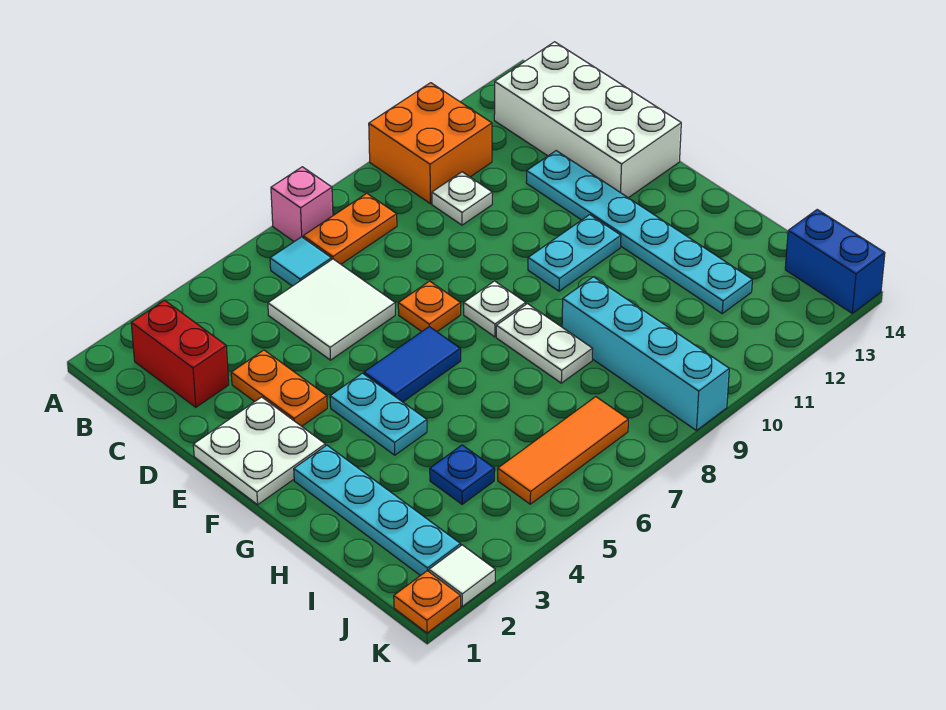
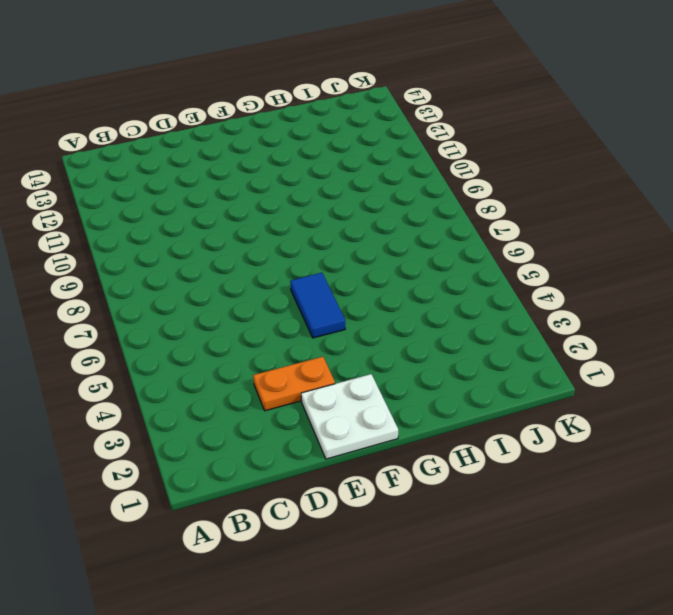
none -> pink 1x1 brick [271,167,333,242]
none -> orange 2x2 brick [369,83,492,204]
none -> red 1x2 brick [131,300,229,407]

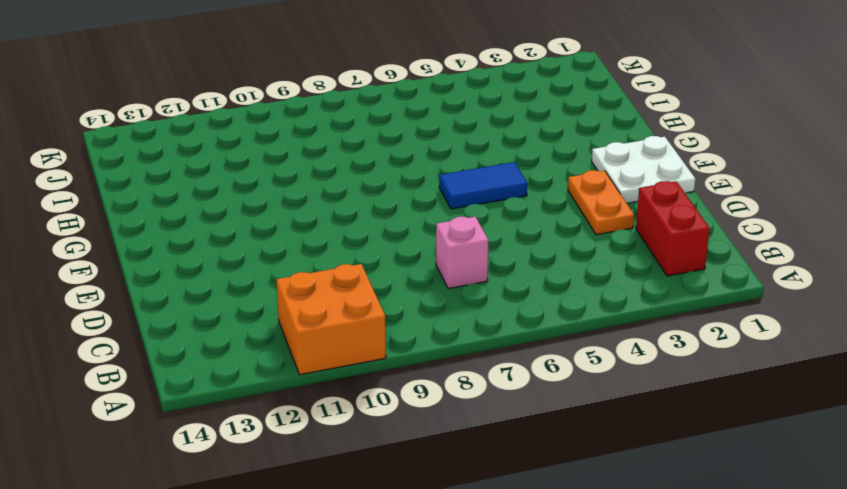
pink 1x1 brick [436,217,488,289] -> pink 1x1 brick moved to [271,167,333,242]
none -> cyan 1x1 tile [270,237,332,286]
none -> orange 1x2 plate [303,193,397,264]
none -> white 2x4 brick [494,42,681,198]

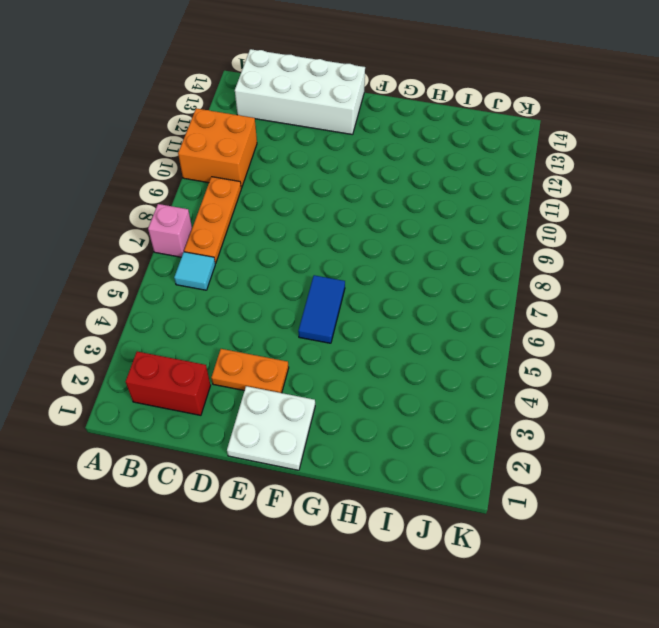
orange 1x3 plate [184,177,241,263] -> orange 1x2 plate [303,193,397,264]
none -> white 2x2 tile [268,259,395,360]
none -> white 1x1 plate [432,172,492,225]
none -> cyan 1x6 plate [526,151,752,313]

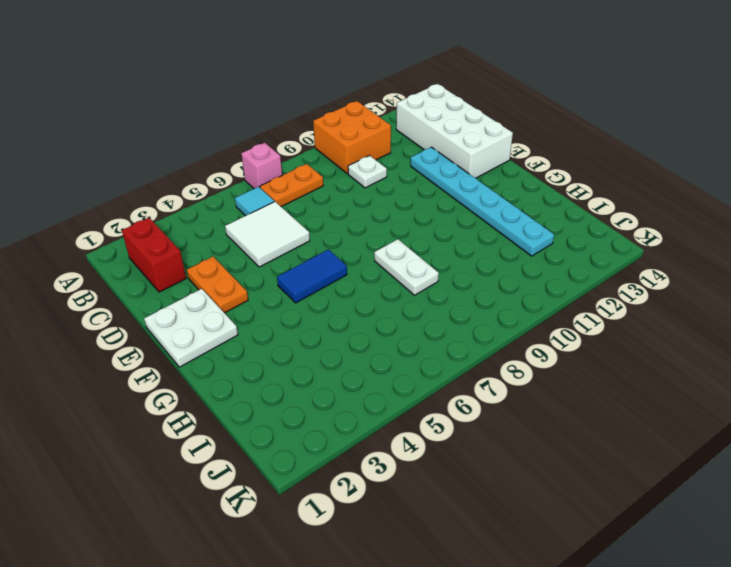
none -> orange 1x1 plate [398,281,461,332]
none -> cyan 1x2 plate [330,373,427,455]
none -> white 1x1 plate [464,281,526,337]

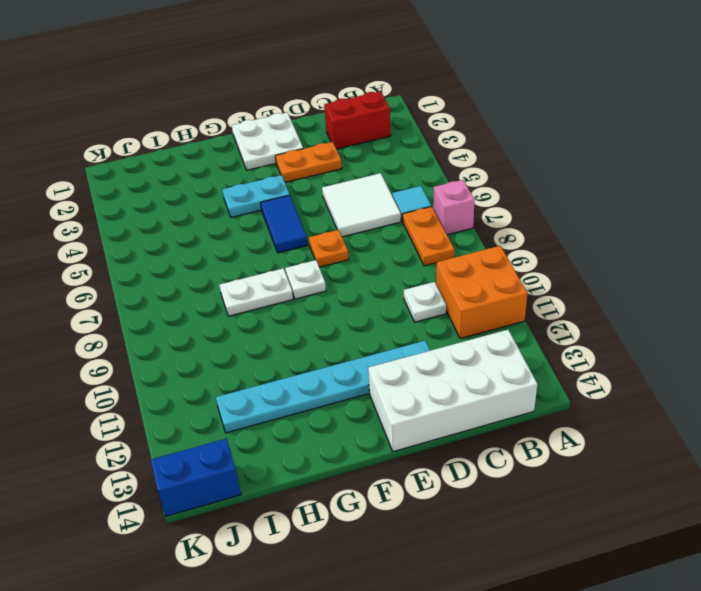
none -> cyan 1x2 plate [528,215,621,291]
none -> cyan 1x4 plate [294,445,461,576]
none -> cyan 1x4 brick [562,277,729,431]

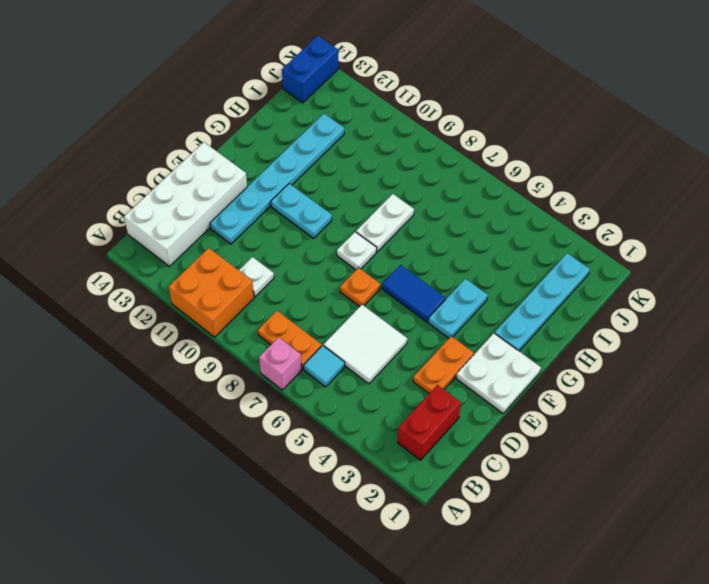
none -> cyan 1x4 brick [562,277,729,431]
none -> blue 1x1 plate [430,445,495,504]
none -> orange 1x3 tile [498,397,628,504]

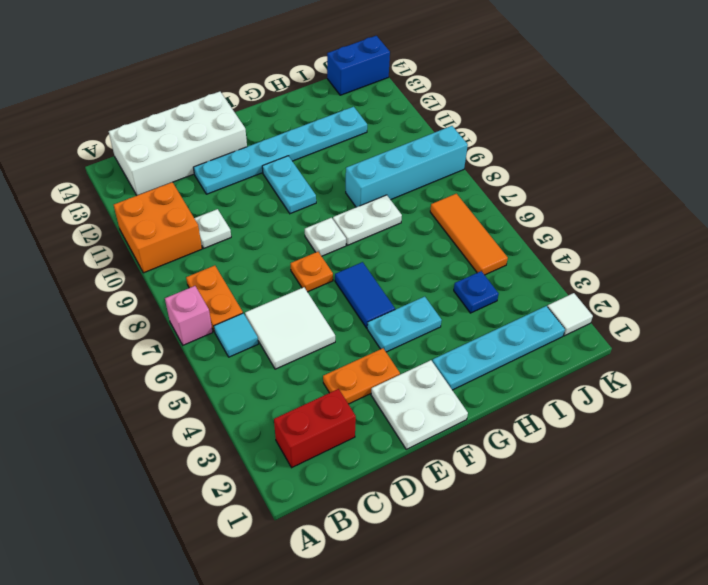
none -> orange 1x1 plate [394,571,461,633]

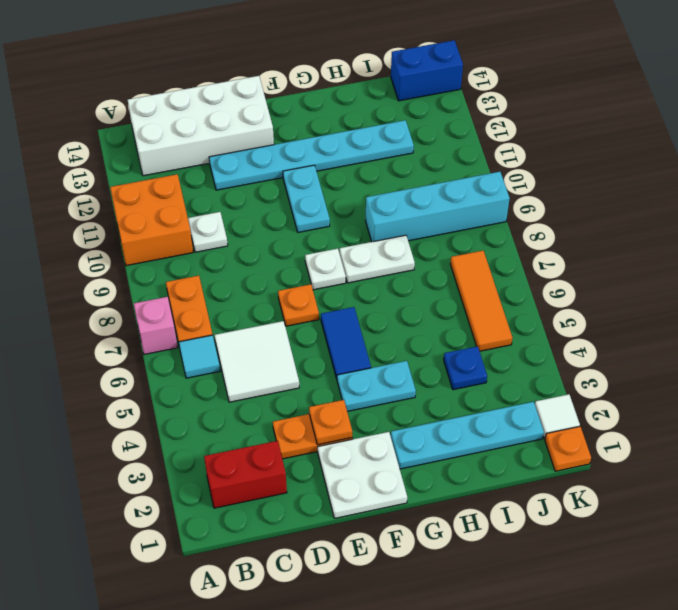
orange 1x1 plate [309,400,352,445] -> none

